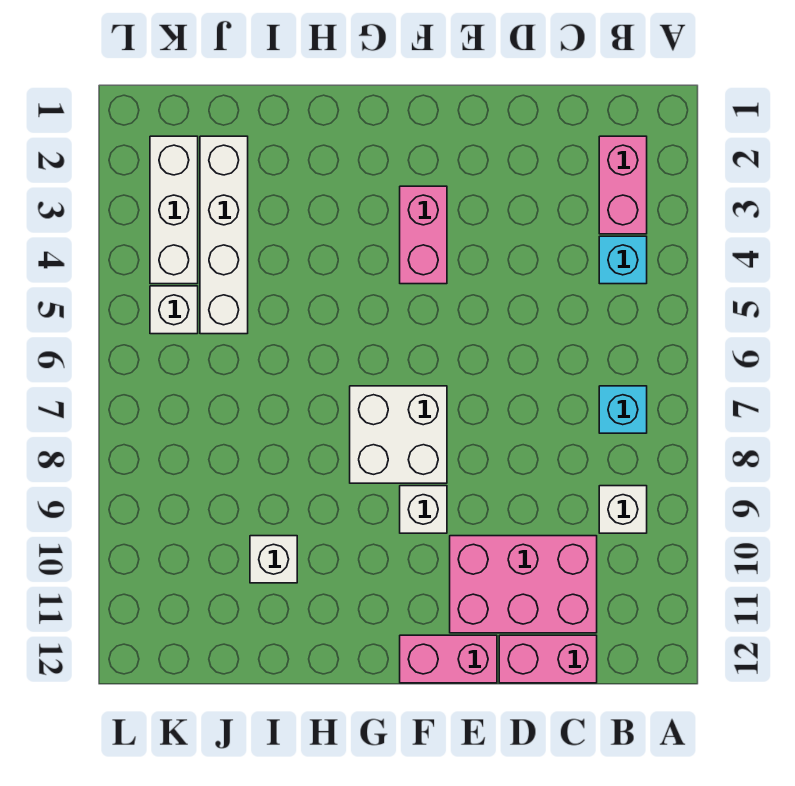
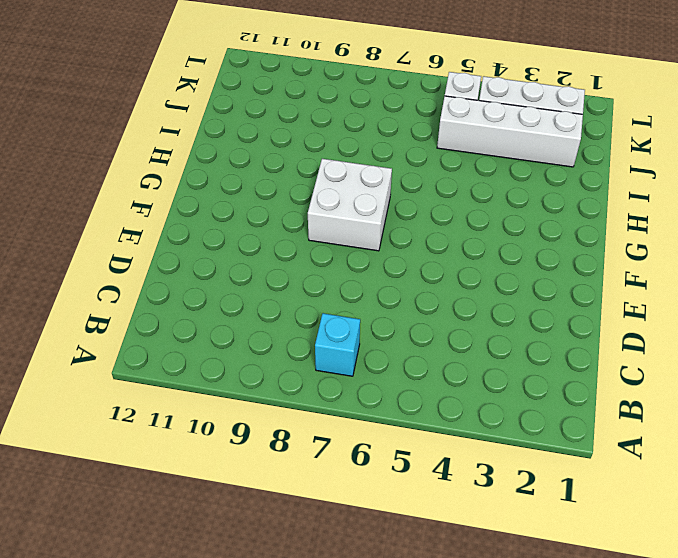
none -> pink 1x2 brick [599,136,647,234]
none -> cyan 1x1 brick [599,236,647,284]
none -> white 1x1 brick [599,486,647,533]

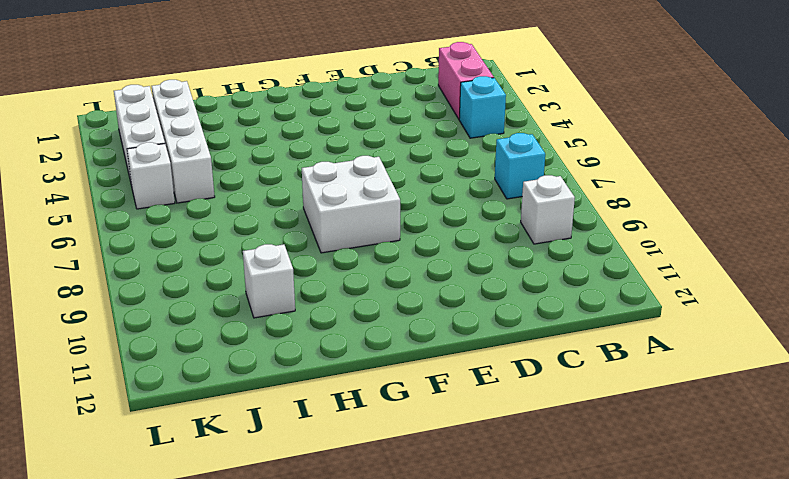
none -> pink 2x3 brick [450,536,597,633]
none -> pink 1x2 brick [499,635,597,683]
none -> pink 1x2 brick [400,635,497,683]

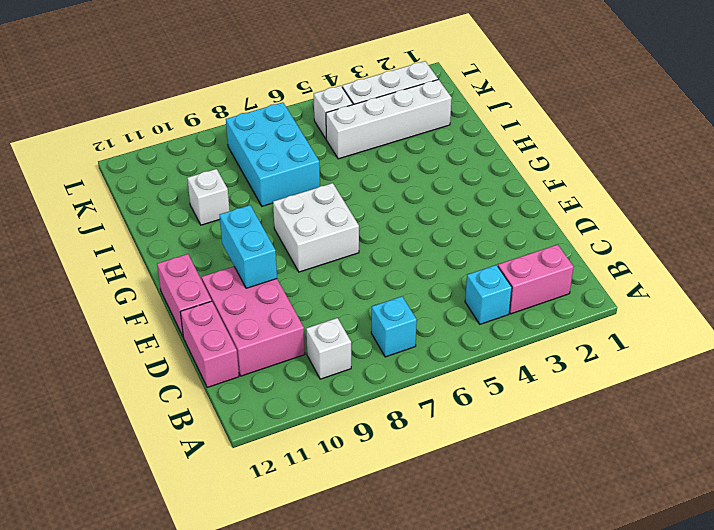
cyan 1x2 brick [220,205,277,288] -> none
cyan 2x3 brick [226,102,320,206] -> none
none -> pink 1x2 brick [400,186,447,284]
none -> white 1x1 brick [400,486,447,533]

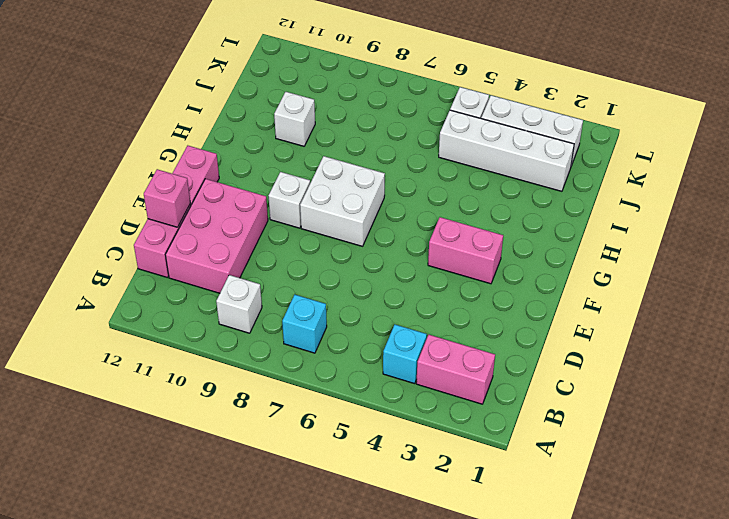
pink 1x1 brick [144,169,190,227] -> none

